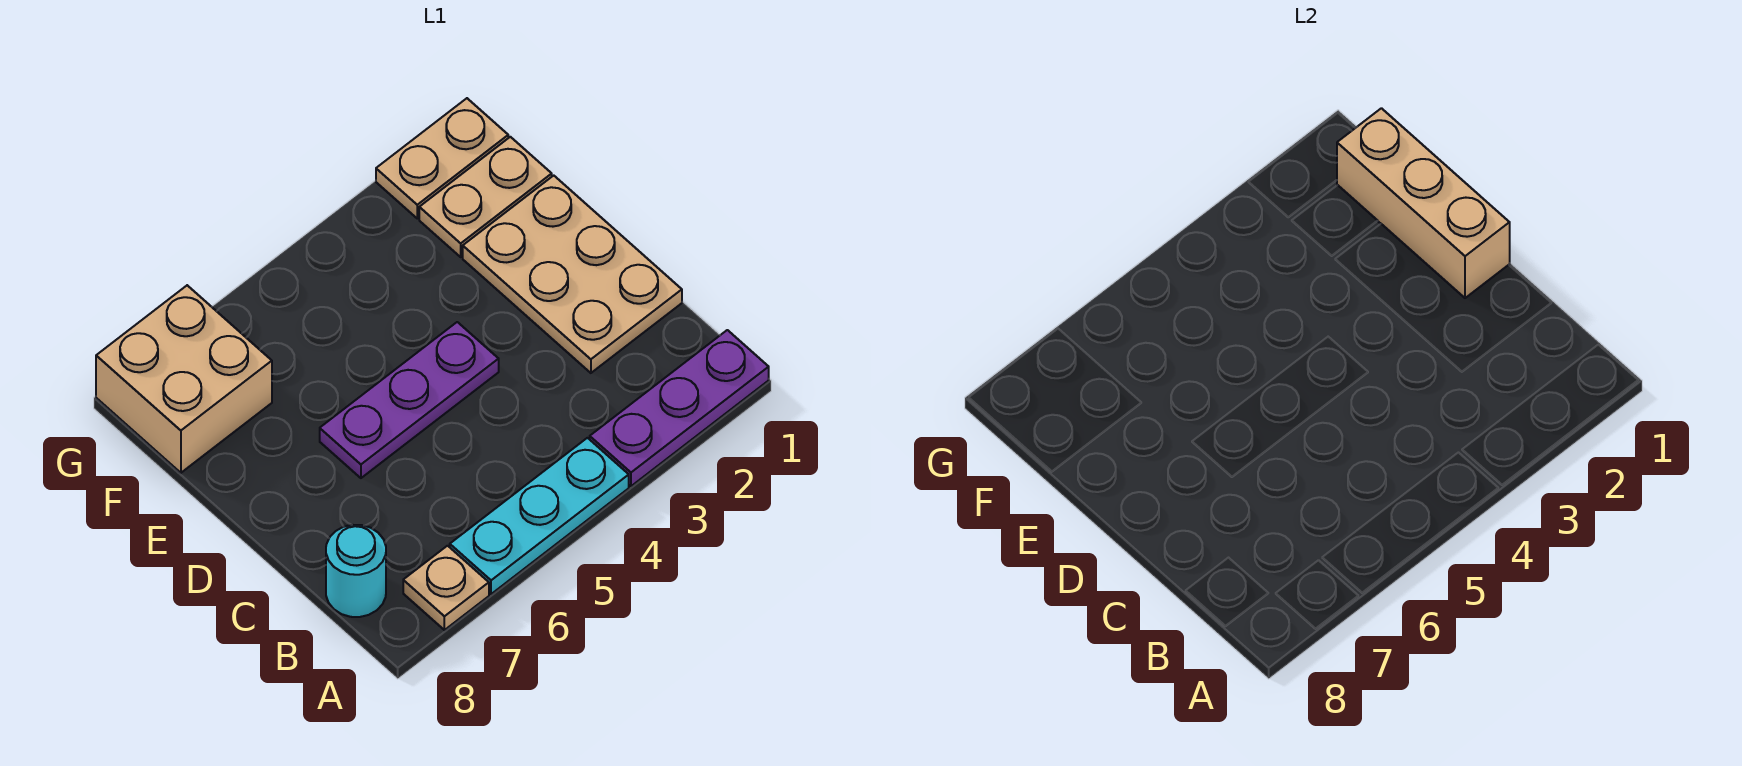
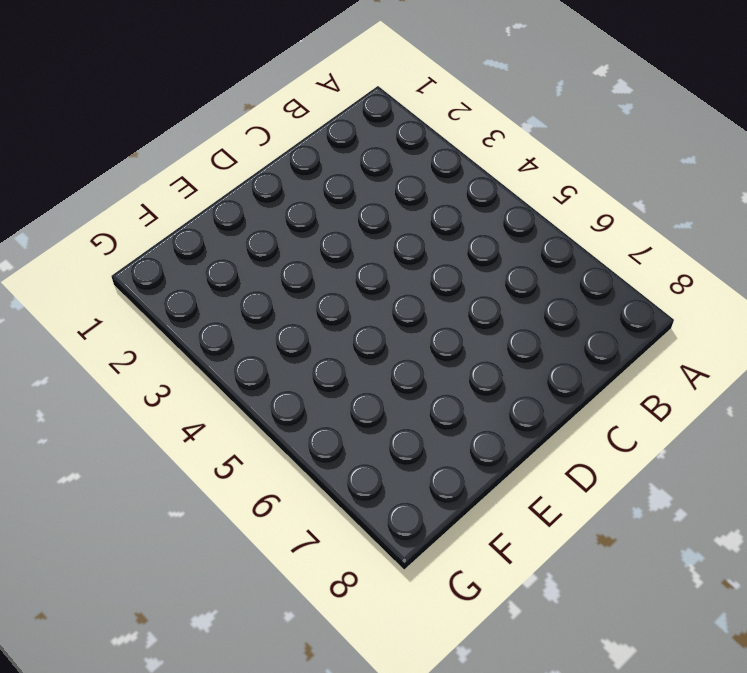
none -> purple 1x3 plate [590,330,769,486]
none -> cyan 1x3 plate [450,438,629,594]

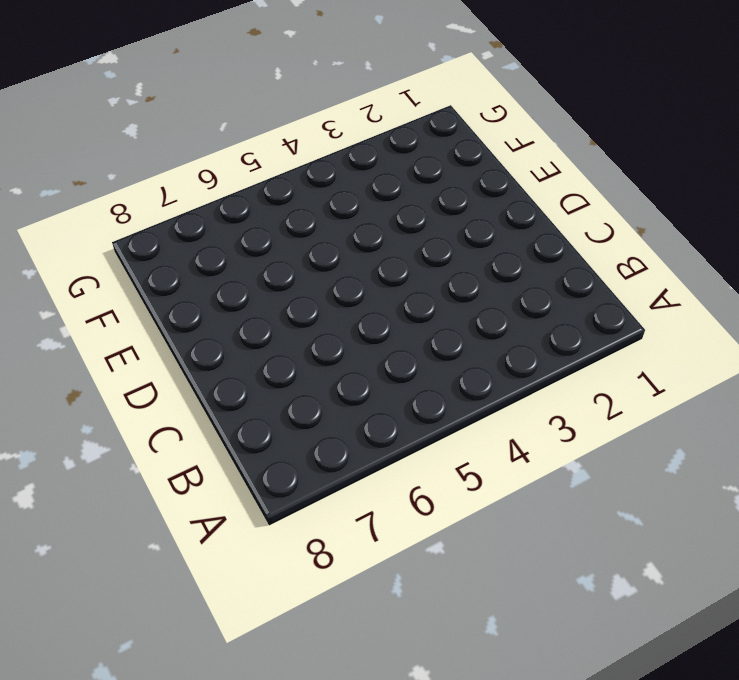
none -> purple 1x3 plate [590,330,769,486]
none -> cyan 1x3 plate [450,438,629,594]

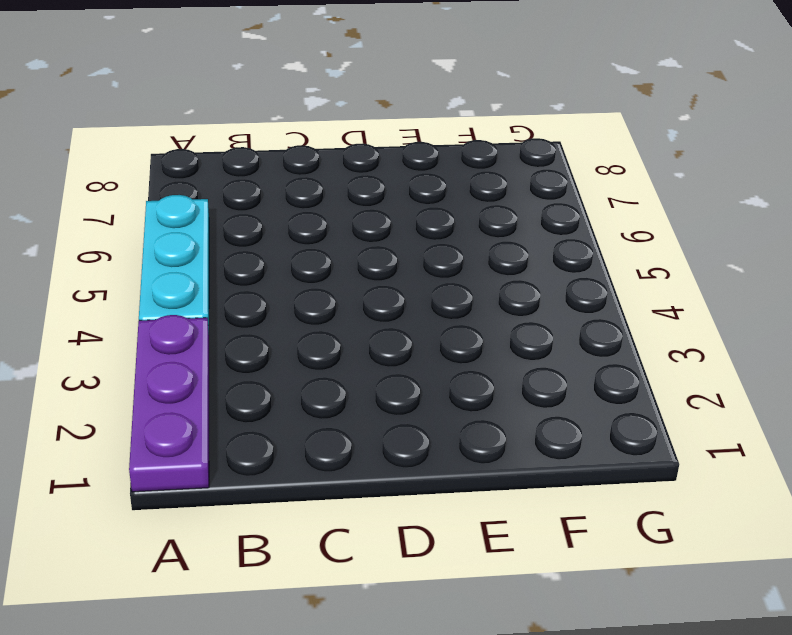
none -> tan 1x1 plate [403,546,489,630]
none -> cyan 1x1 round brick [326,525,386,617]

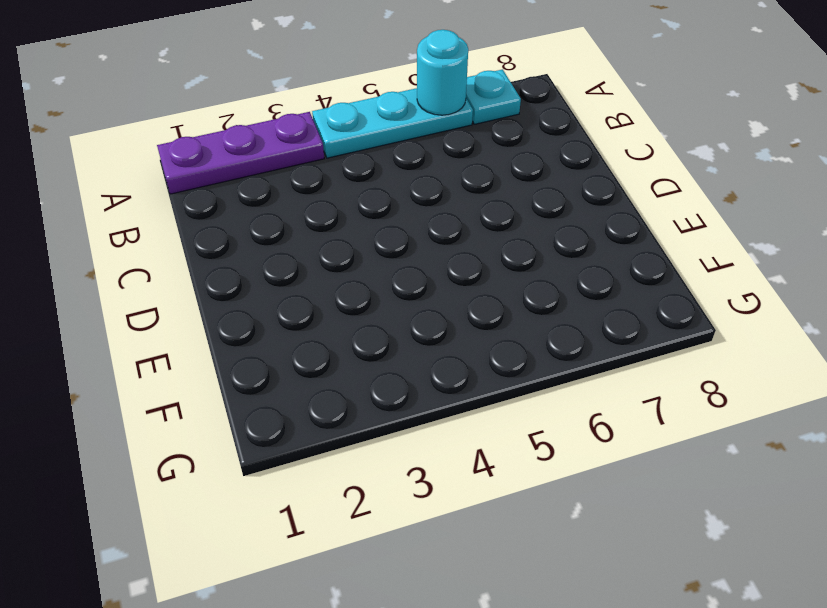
cyan 1x1 round brick [417,30,468,115] -> cyan 1x1 round brick moved to [326,525,386,617]
cyan 1x1 plate [466,70,521,124] -> tan 1x1 plate [403,546,489,630]
none -> tan 2x3 plate [463,176,682,373]
none -> purple 1x3 plate [320,322,499,478]

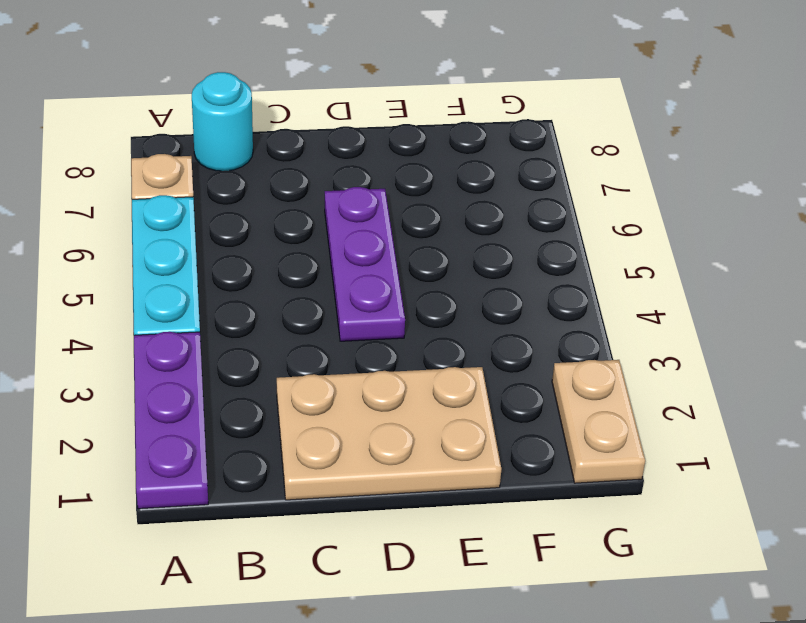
none -> tan 1x2 plate [419,137,552,257]
none -> tan 2x2 brick [96,285,272,473]

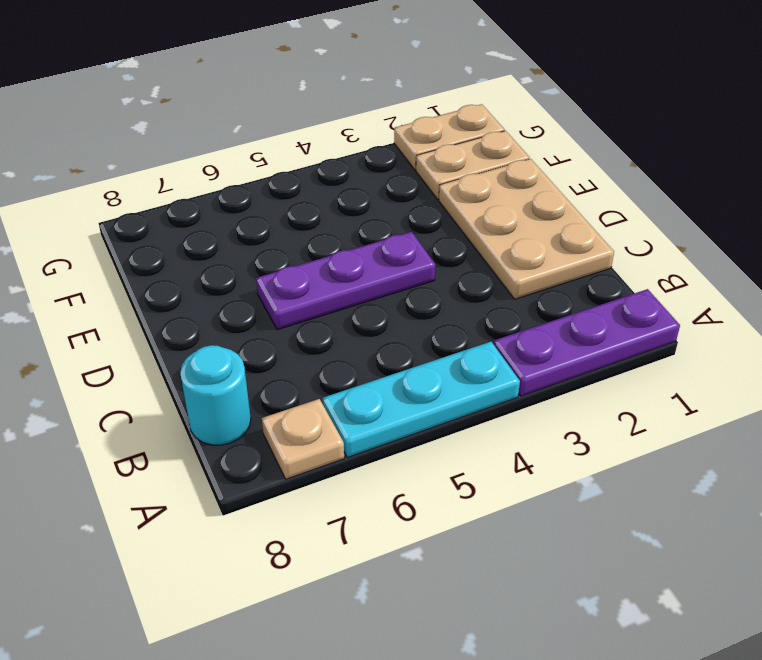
none -> tan 2x2 brick [96,285,272,473]
none -> tan 1x3 brick [1337,108,1510,298]

